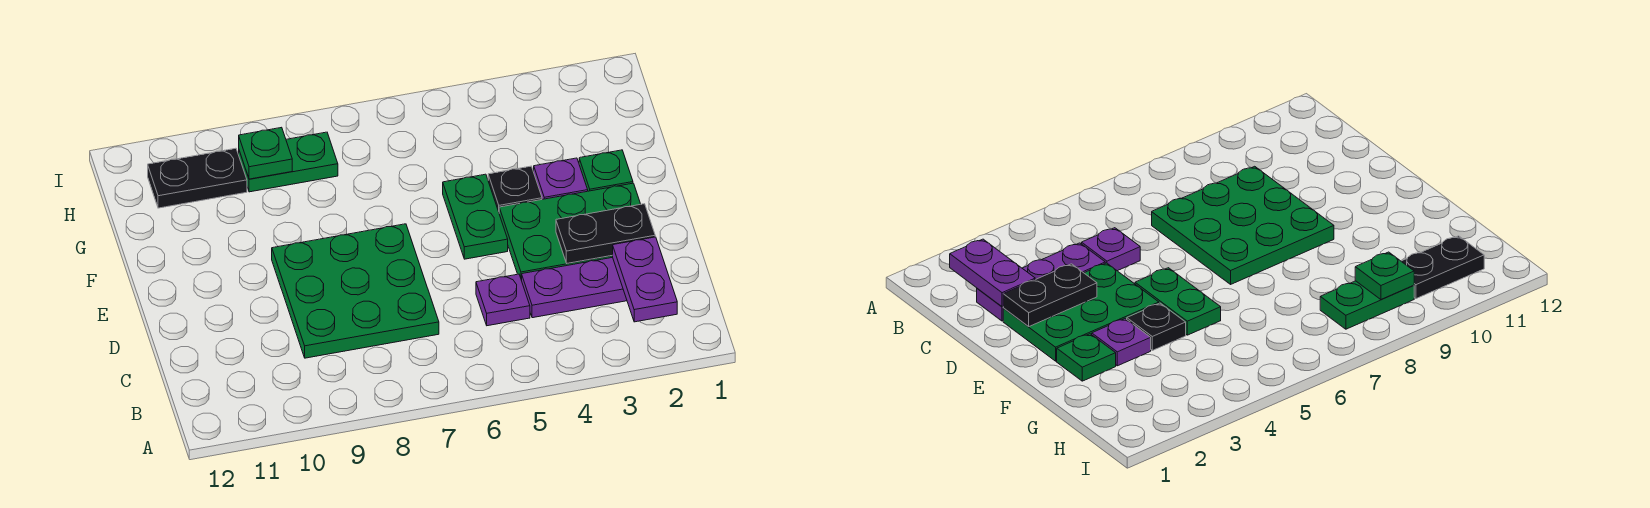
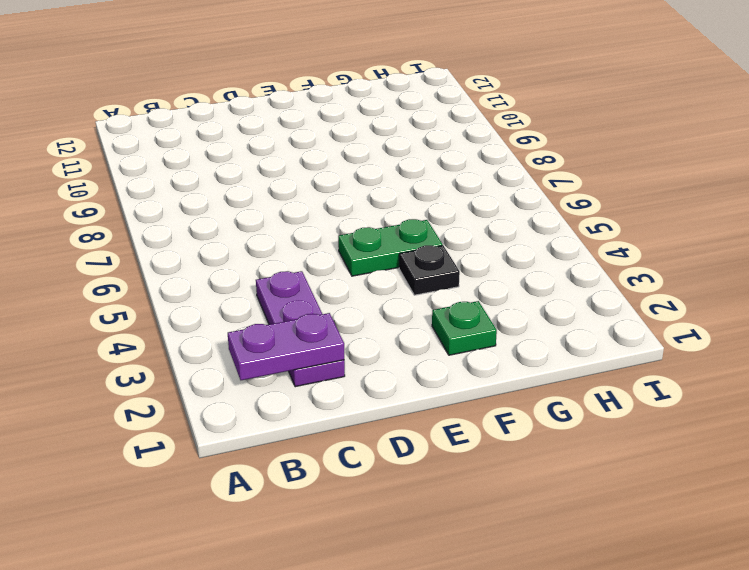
none -> purple 1x1 plate [476,274,530,326]
none -> green 3x3 plate [272,224,439,358]
none -> green 2x3 plate [499,183,640,280]

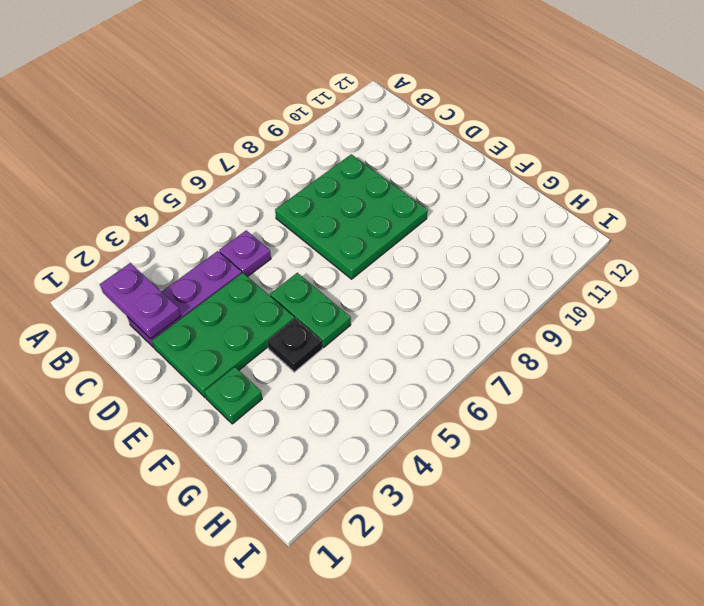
none -> purple 1x1 plate [534,158,588,199]
none -> green 1x2 plate [239,132,338,192]
none -> black 1x2 plate [148,148,247,208]

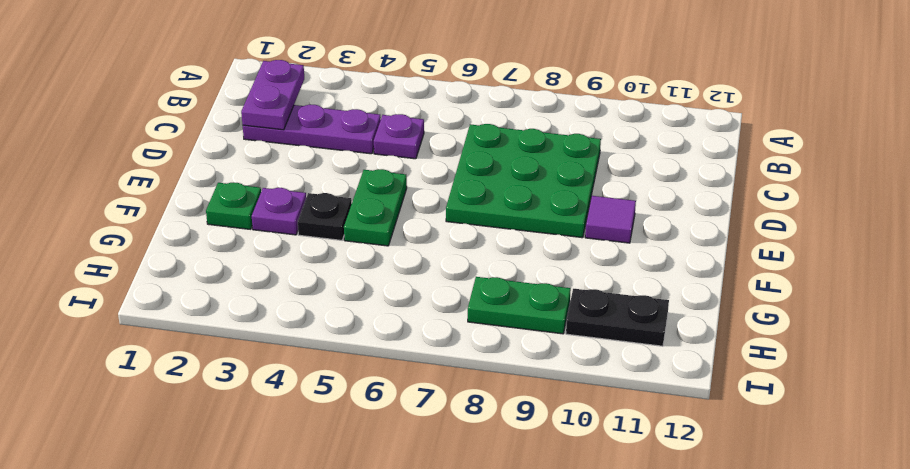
purple 1x1 tile [585,196,636,243] -> none
none -> green 2x3 plate [499,183,640,280]
none -> black 1x2 plate [556,204,655,263]
none -> green 1x1 plate [239,127,292,179]

